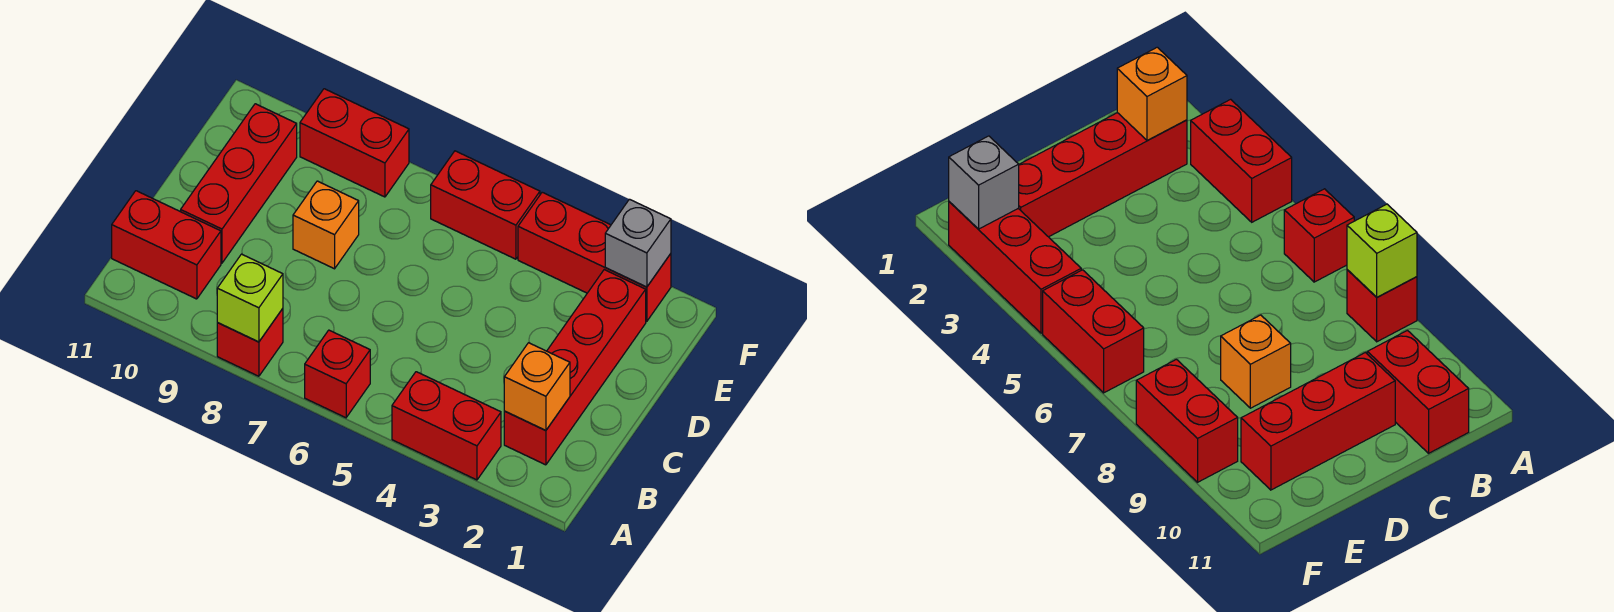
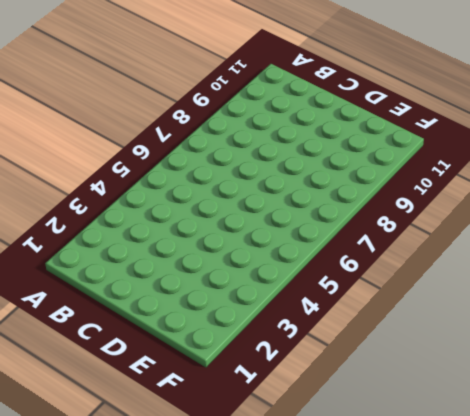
none -> red 1x2 brick [392,372,501,480]
none -> red 1x1 brick [305,330,370,418]
none -> red 1x1 brick [217,309,283,376]

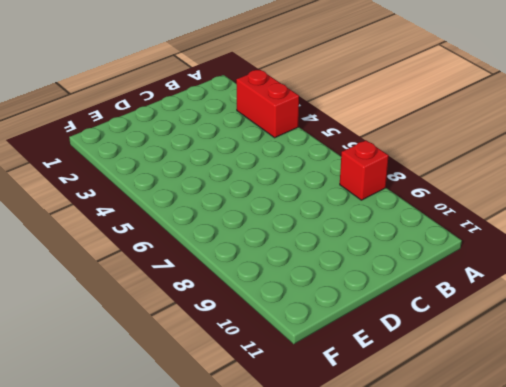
none -> red 1x1 brick [305,330,370,418]
none -> red 1x4 brick [504,270,646,465]
none -> red 1x2 brick [112,191,221,299]

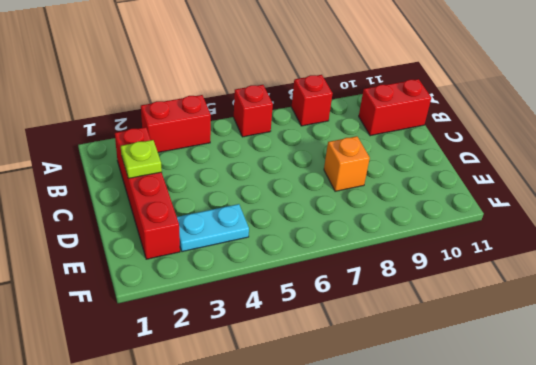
lime 1x1 plate [121,140,162,178] -> none
cyan 1x2 plate [177,204,249,252] -> none
none -> red 1x3 brick [181,104,297,263]
none -> red 1x3 brick [518,192,671,321]
none -> red 1x2 brick [431,151,540,259]

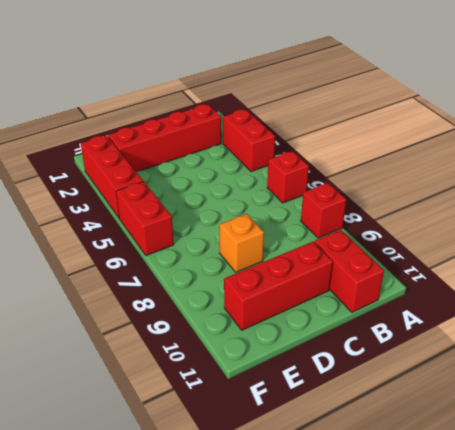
none -> red 1x2 brick [300,89,409,197]
none -> lime 1x1 brick [217,254,283,342]
none -> orange 1x1 brick [504,343,570,431]

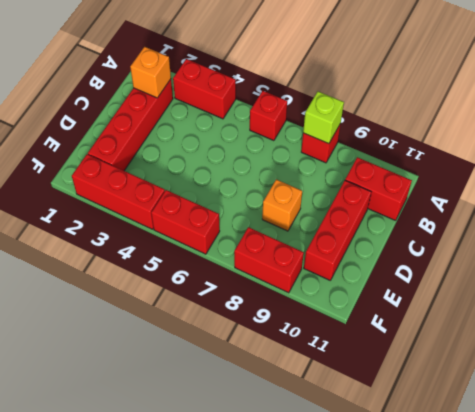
none -> grey 1x1 brick [605,199,671,287]

